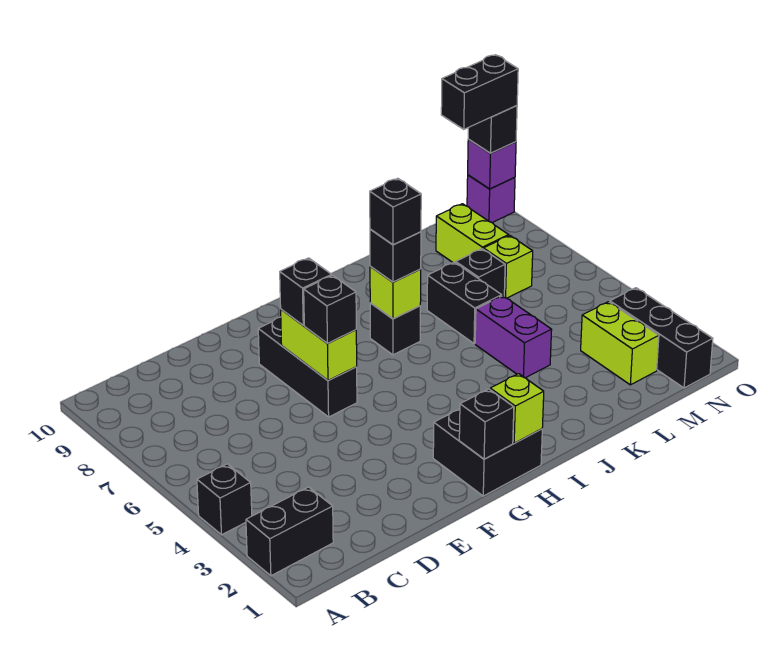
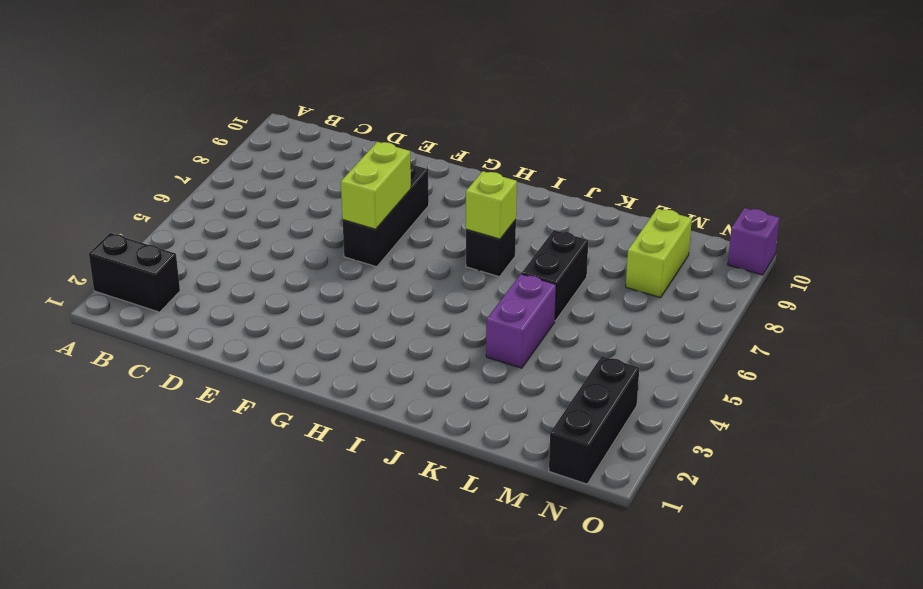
none -> black 1x1 brick [197,464,252,535]
none -> black 2x2 brick [433,409,542,496]
none -> black 1x1 brick [456,249,505,296]

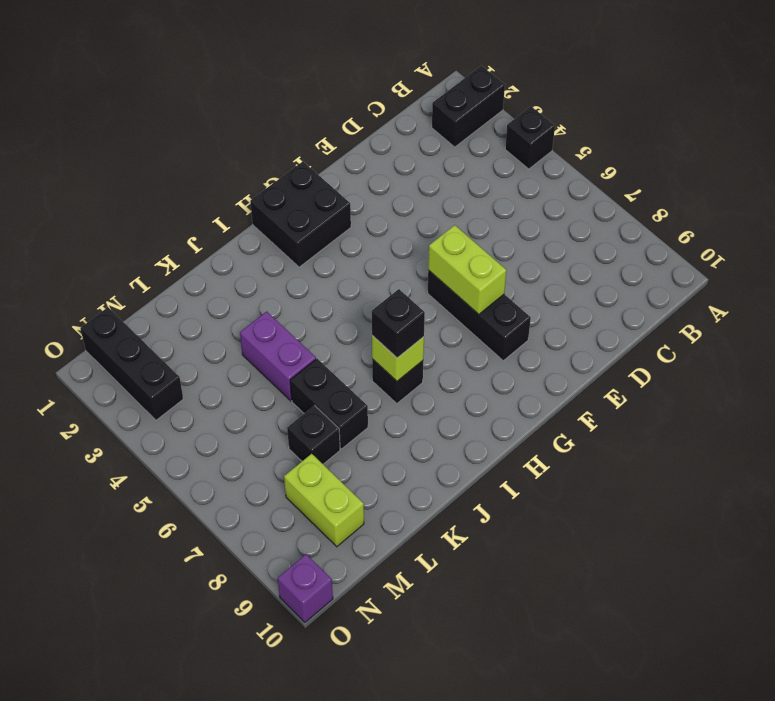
none -> lime 1x2 brick [581,302,659,385]
none -> lime 1x1 brick [484,235,533,298]
none -> black 1x1 brick [459,389,514,459]

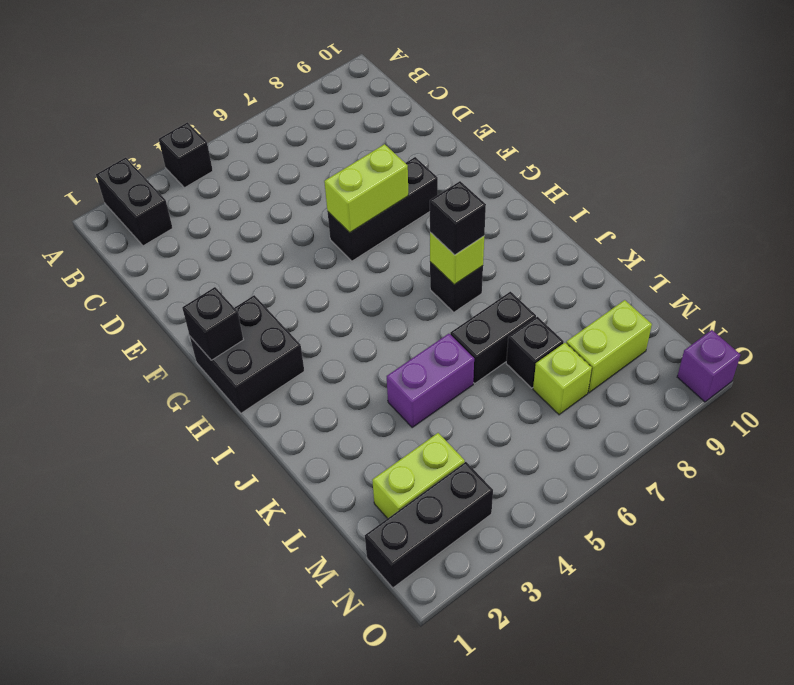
none -> lime 1x1 brick [490,374,544,443]
none -> purple 1x1 brick [468,139,516,189]
none -> black 1x1 brick [304,275,356,343]

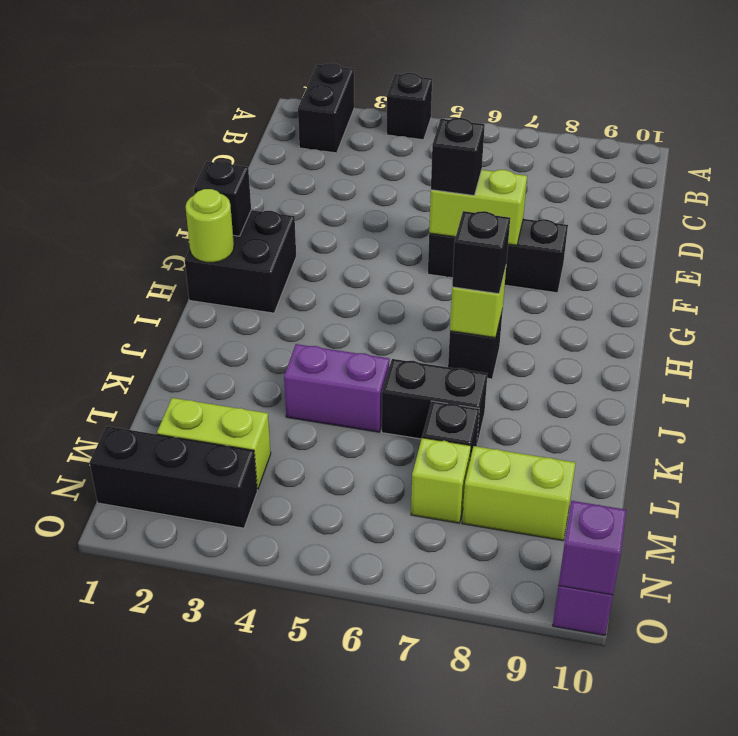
lime 1x1 round brick [186,189,234,263] -> lime 1x1 brick [490,374,544,443]
none -> black 1x1 brick [280,258,332,325]
none -> black 1x1 brick [468,106,517,153]
none -> black 1x1 brick [370,178,421,245]

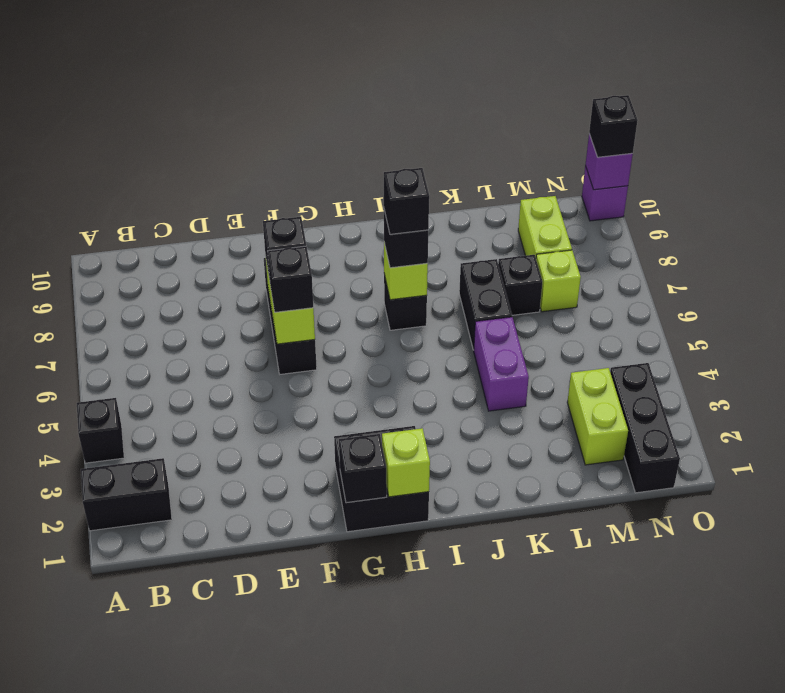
none -> black 1x2 brick [441,55,518,129]

